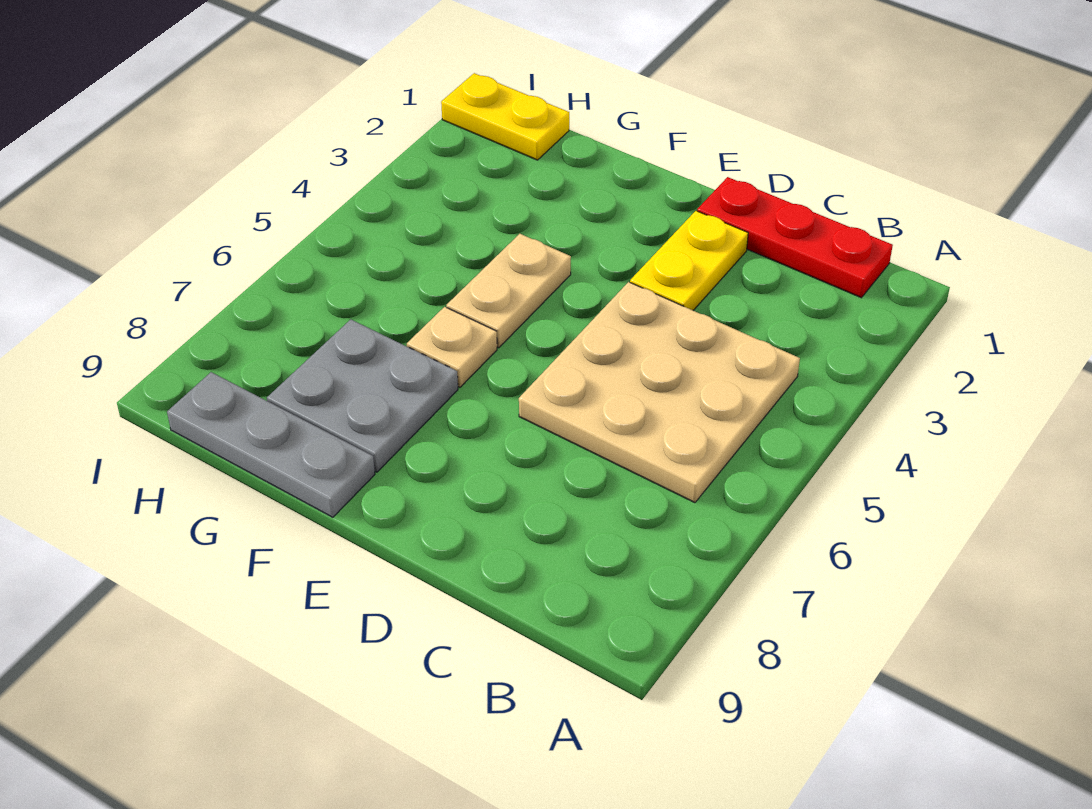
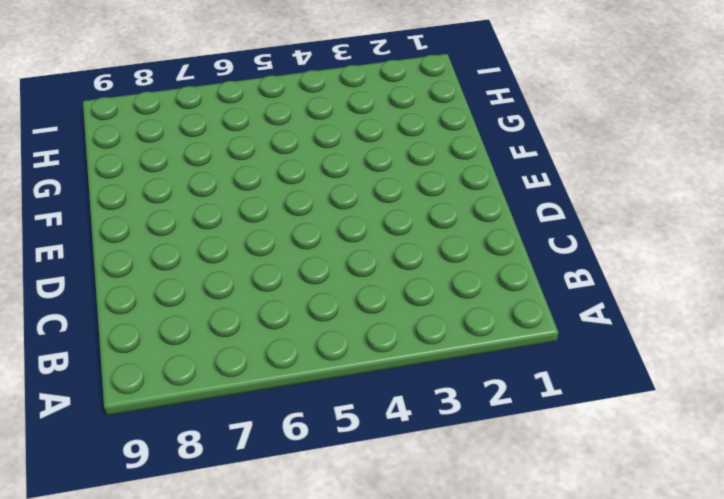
none -> red 1x3 plate [697,177,893,298]
none -> tan 3x3 plate [519,282,800,503]

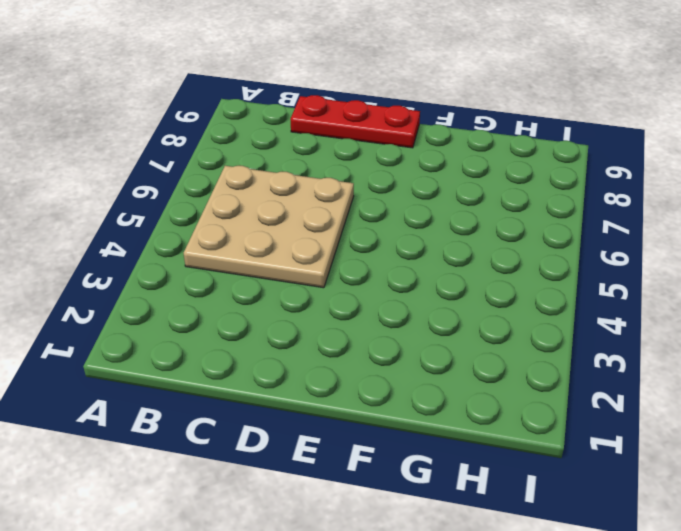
red 1x3 plate [290,95,420,148] -> red 1x3 plate moved to [697,177,893,298]
none -> yellow 1x2 plate [630,211,748,310]
none -> tan 1x2 plate [446,234,571,348]

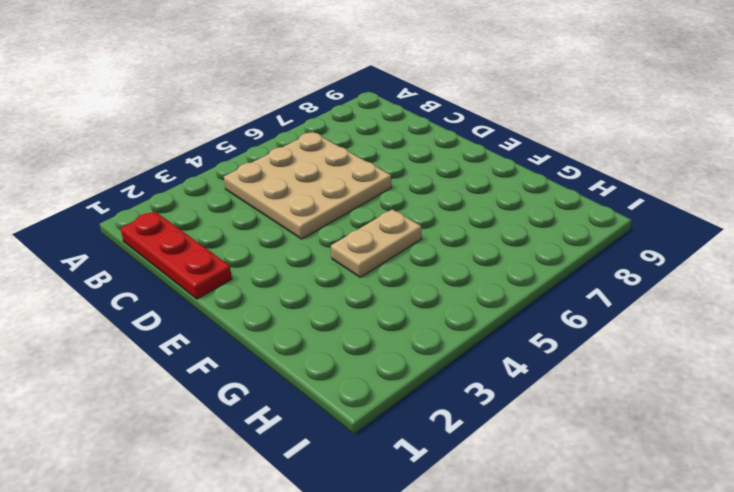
none -> yellow 1x2 plate [630,211,748,310]
none -> tan 1x1 plate [407,307,497,387]

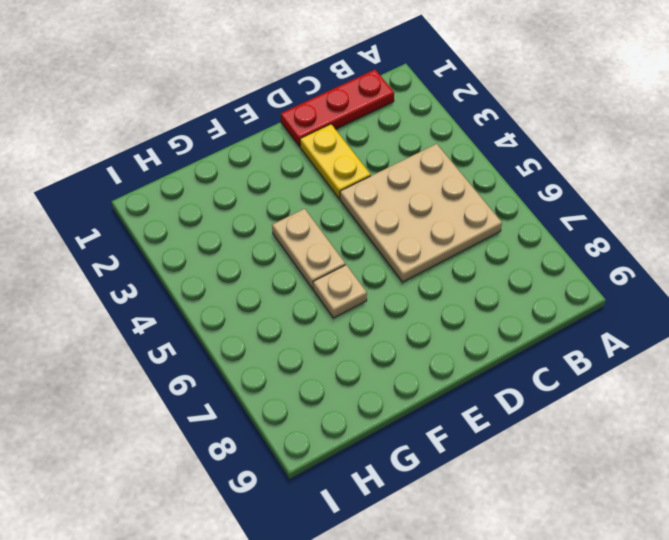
none -> grey 2x2 plate [267,319,458,472]
none -> grey 1x3 plate [167,372,375,517]

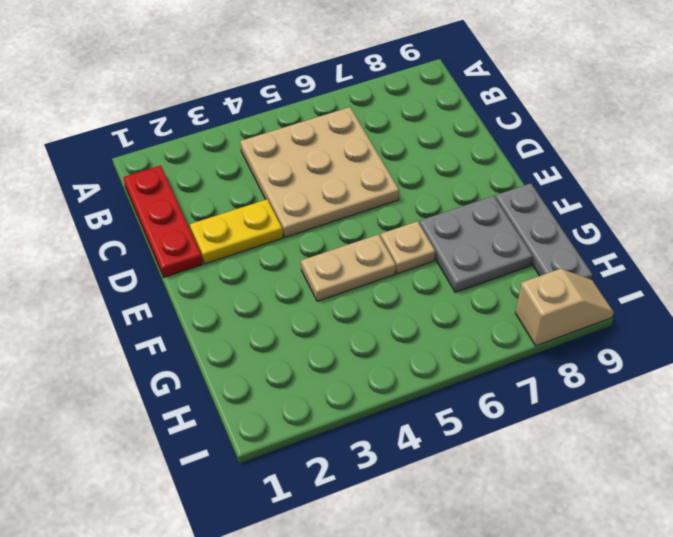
tan 1x2 slope [515,269,614,346] -> none
none -> yellow 1x2 plate [441,73,569,160]

